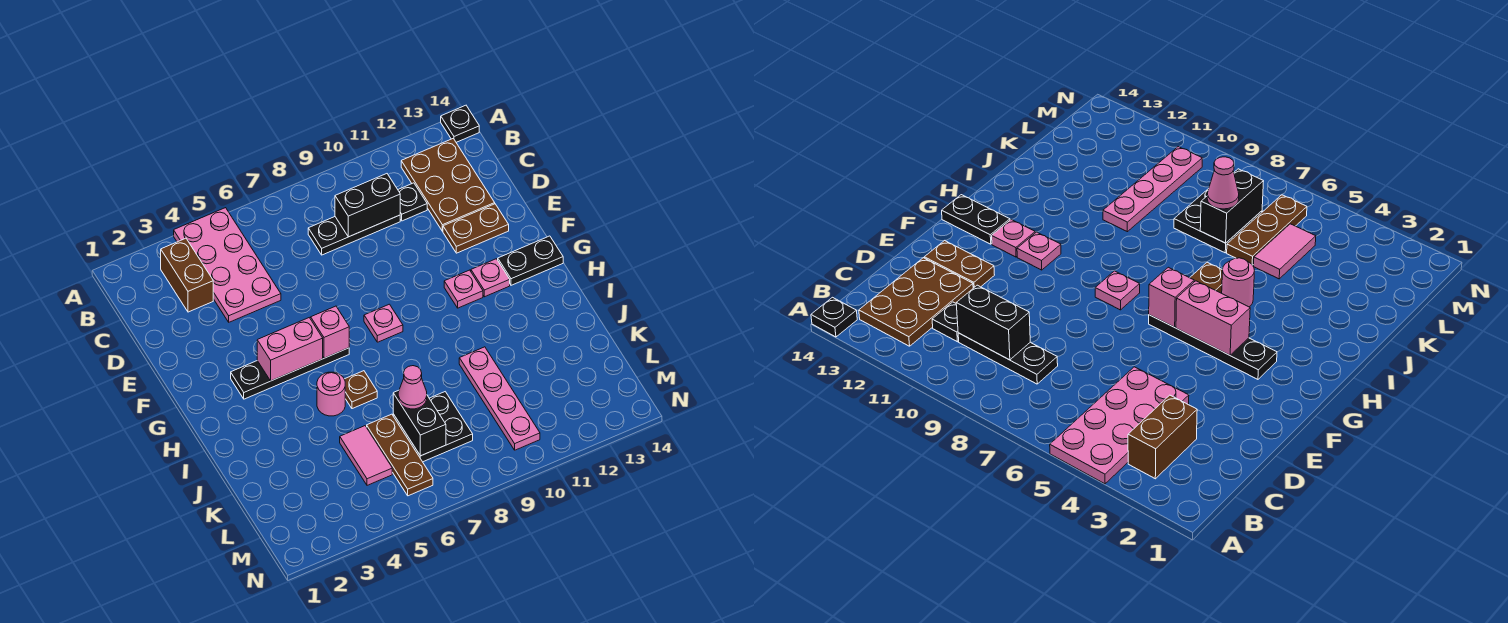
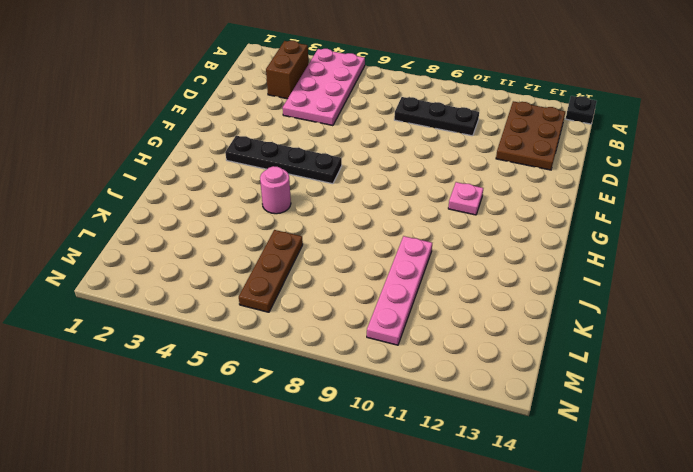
none -> black 1x1 plate [398,183,427,221]
none -> brown 1x2 plate [443,204,509,253]
none -> pink 1x1 plate [364,304,403,342]

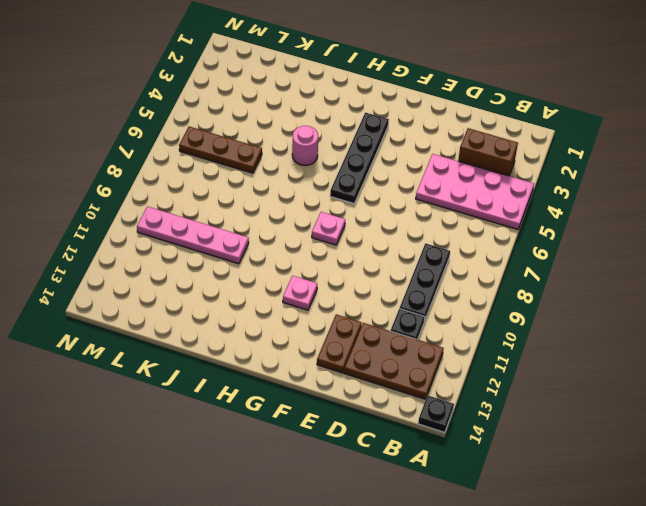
none -> pink 1x1 plate [471,259,510,297]
none -> black 1x2 plate [498,236,563,285]
none -> brown 1x1 plate [344,371,377,409]

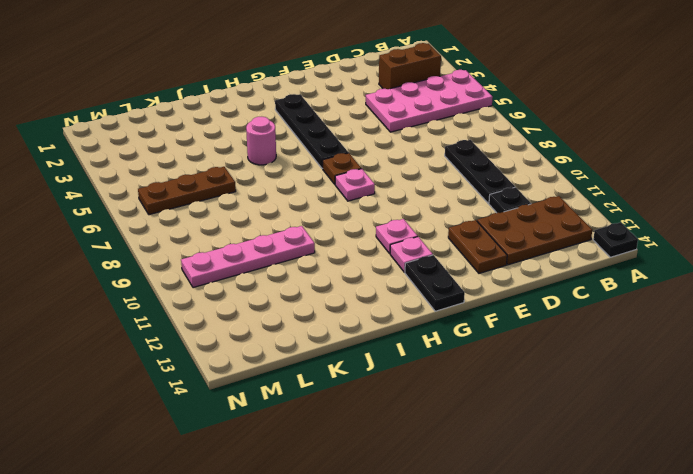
brown 1x1 plate [323,153,361,184] -> brown 1x1 plate moved to [344,371,377,409]
none -> pink 1x2 tile [340,426,392,485]
none -> black 2x2 plate [393,392,473,462]
none -> black 1x2 brick [335,174,400,237]

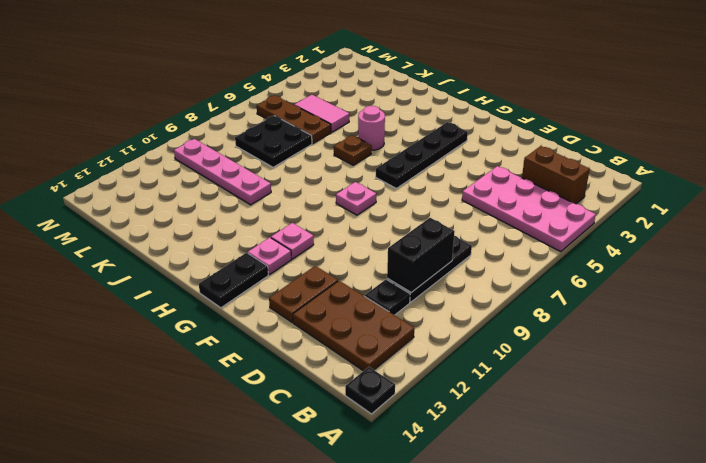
none -> pink 1x2 brick [257,318,323,381]
none -> pink 1x1 brick [311,306,349,358]
none -> black 1x2 brick [393,390,446,456]

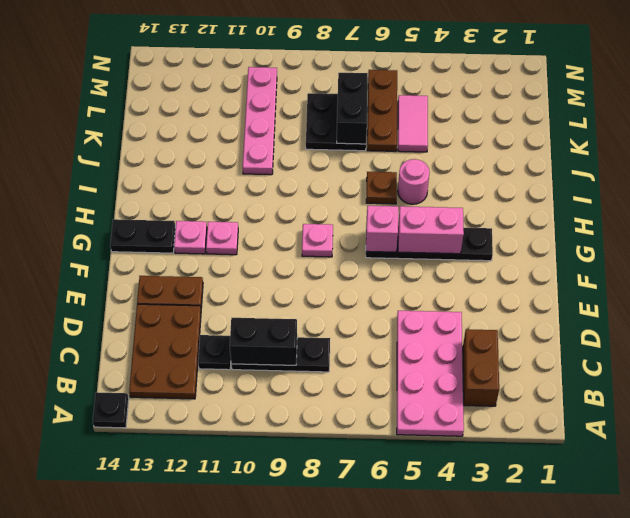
none -> pink 1x1 cone [398,366,427,409]

